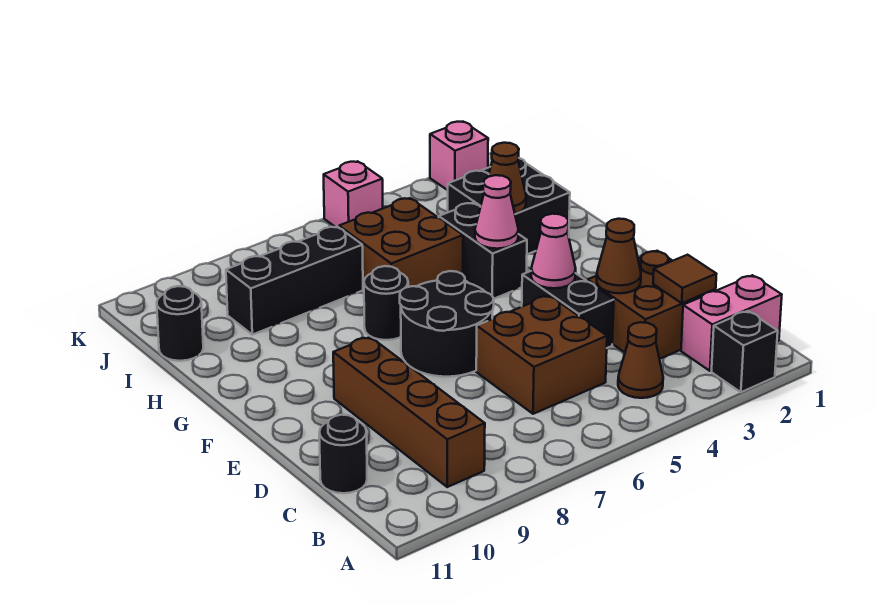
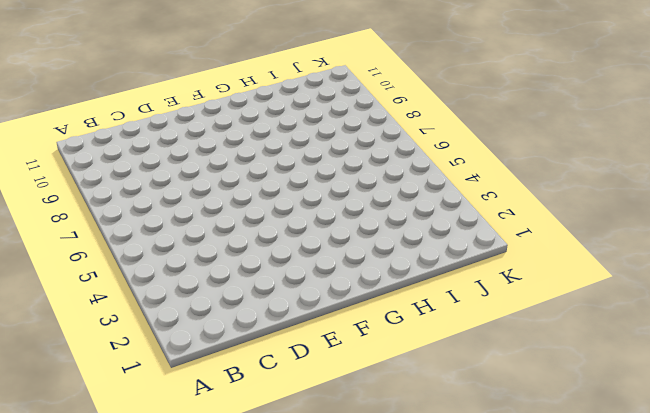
none -> black 1x1 brick [711,311,778,392]
none -> pink 1x2 brick [681,275,782,371]
none -> brown 1x1 cone [618,322,663,398]

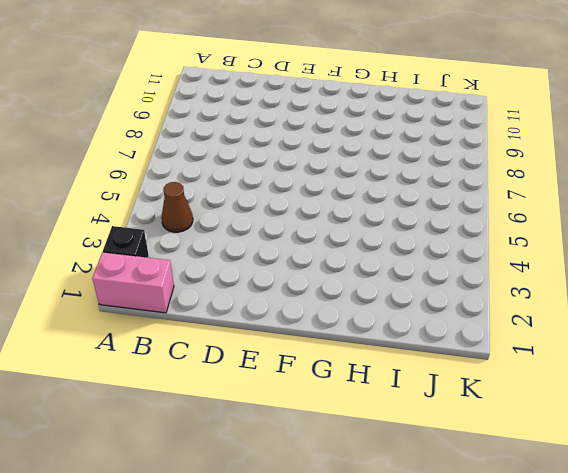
pink 1x2 brick [93,252,174,313] -> pink 1x2 brick turned to [681,275,782,371]
none -> brown 1x4 brick [333,337,485,487]
none -> brown 2x2 brick [587,251,716,359]
none -> brown 2x2 brick [476,295,607,414]

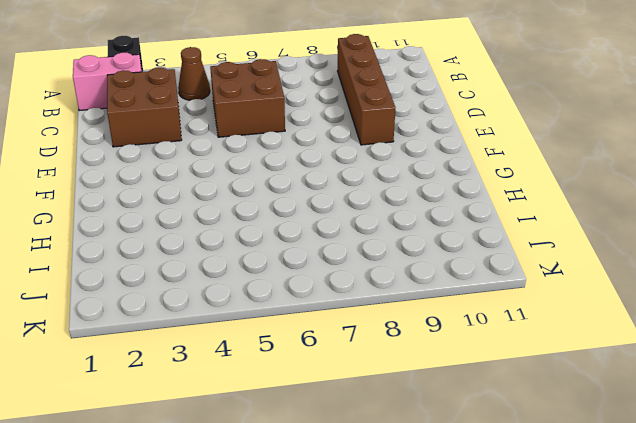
none -> black 1x1 round brick [319,415,367,493]
none -> black 1x2 brick [522,271,614,348]
none -> black 2x2 round brick [400,271,494,377]

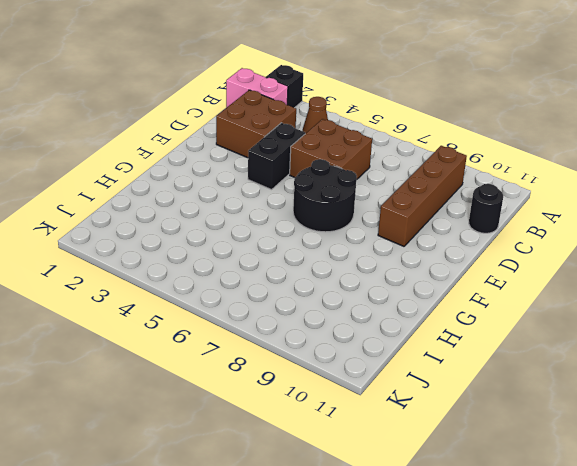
none -> black 1x2 brick [439,203,527,299]
none -> black 1x1 round brick [364,266,408,340]
none -> black 2x2 brick [448,158,570,254]

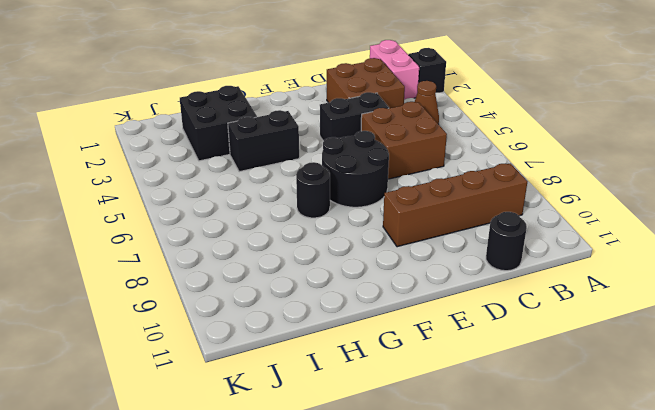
none -> brown 2x2 brick [339,198,463,289]
none -> black 1x3 brick [226,227,363,335]
none -> black 1x1 round brick [157,286,203,361]

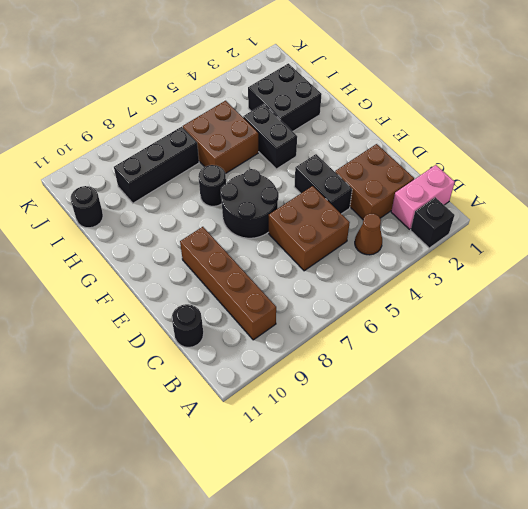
none -> pink 1x1 brick [430,122,488,190]
none -> pink 1x1 brick [324,161,383,227]
none -> brown 1x1 tile [653,255,716,303]

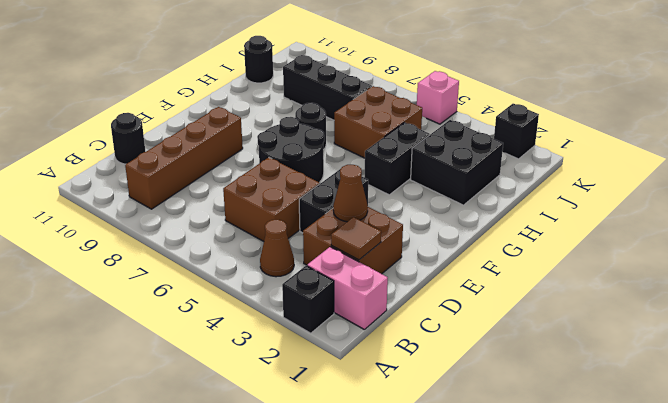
black 1x1 brick [494,104,539,159] -> pink 1x1 brick [430,122,488,190]
none -> pink 1x1 cone [531,214,576,288]
none -> pink 1x1 cone [475,175,518,249]
none -> brown 1x1 cone [488,143,526,213]

